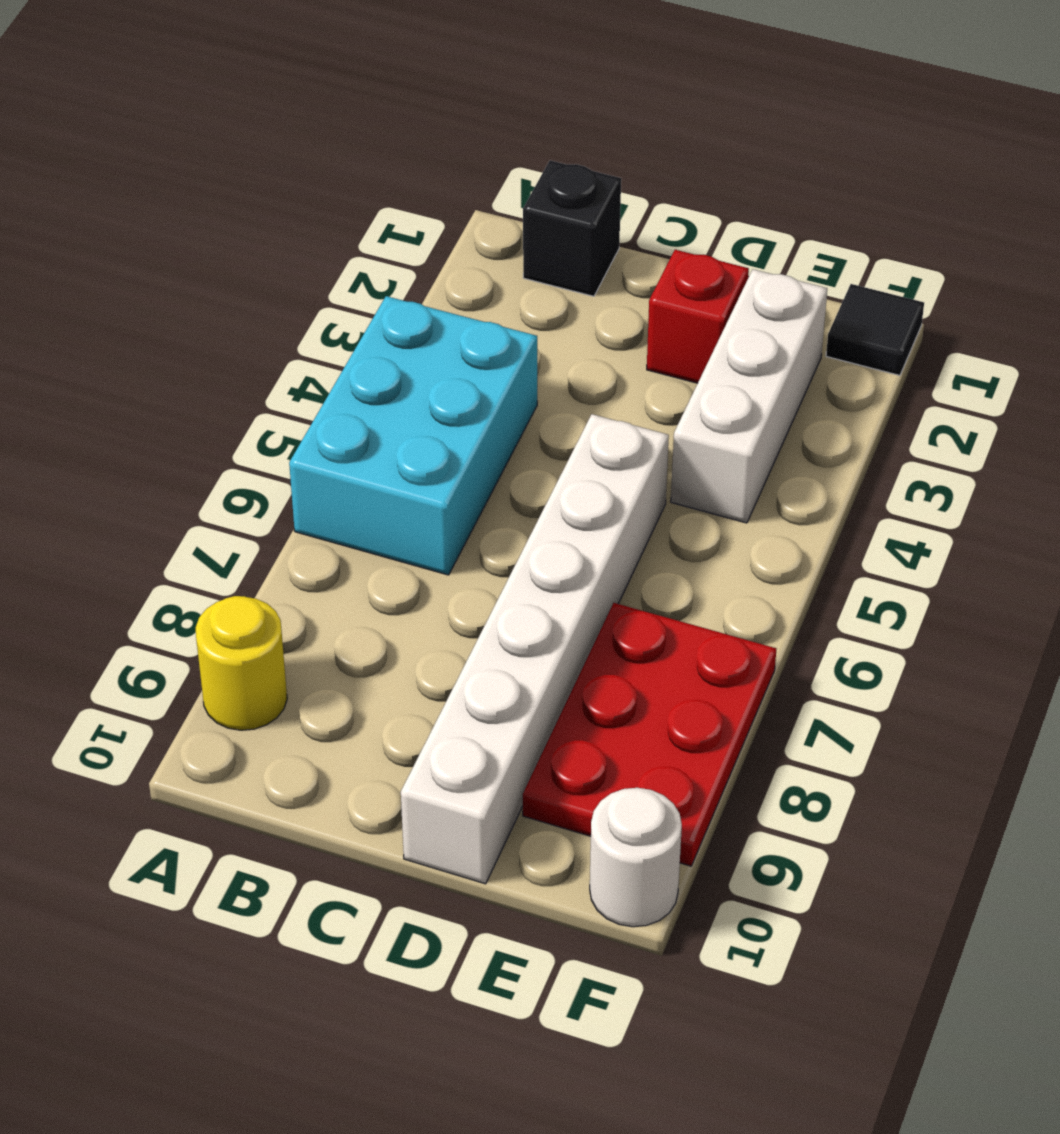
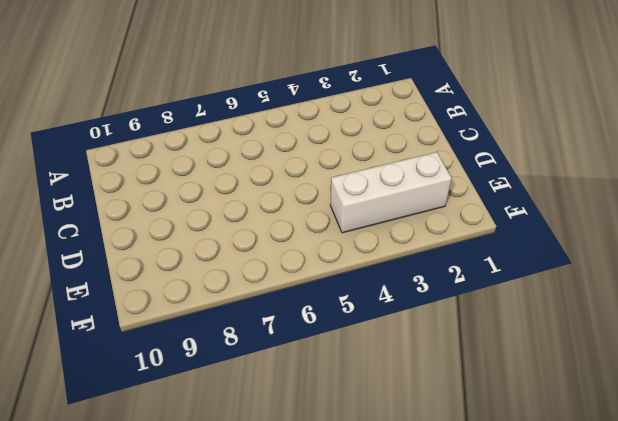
none -> cyan 2x3 brick [289,296,537,575]
none -> yellow 1x1 round brick [196,596,287,730]

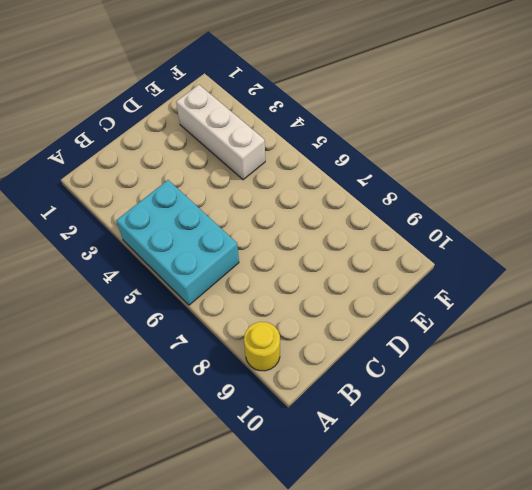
none -> black 1x1 brick [523,160,621,296]
none -> red 1x1 brick [647,250,749,383]

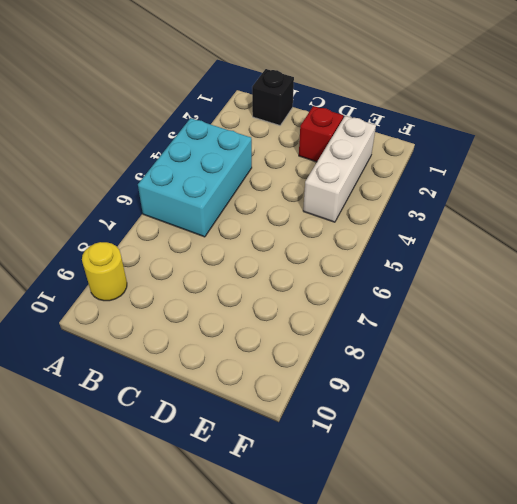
none -> white 1x6 brick [401,414,669,884]
none -> red 2x3 plate [523,603,776,866]

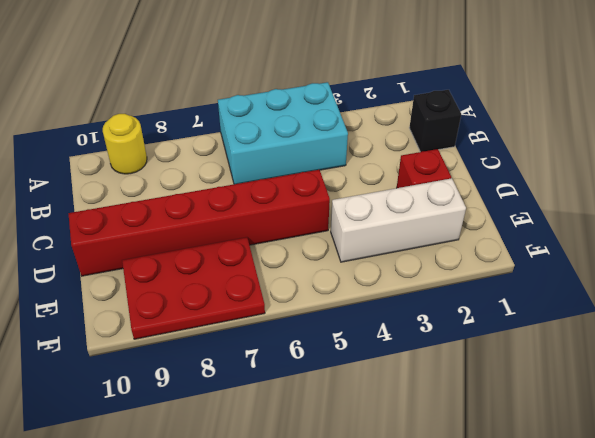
red 1x6 brick [68,170,330,276] -> white 1x6 brick [401,414,669,884]
none -> black 1x1 tile [826,284,924,375]
none -> white 1x1 round brick [590,788,682,927]

